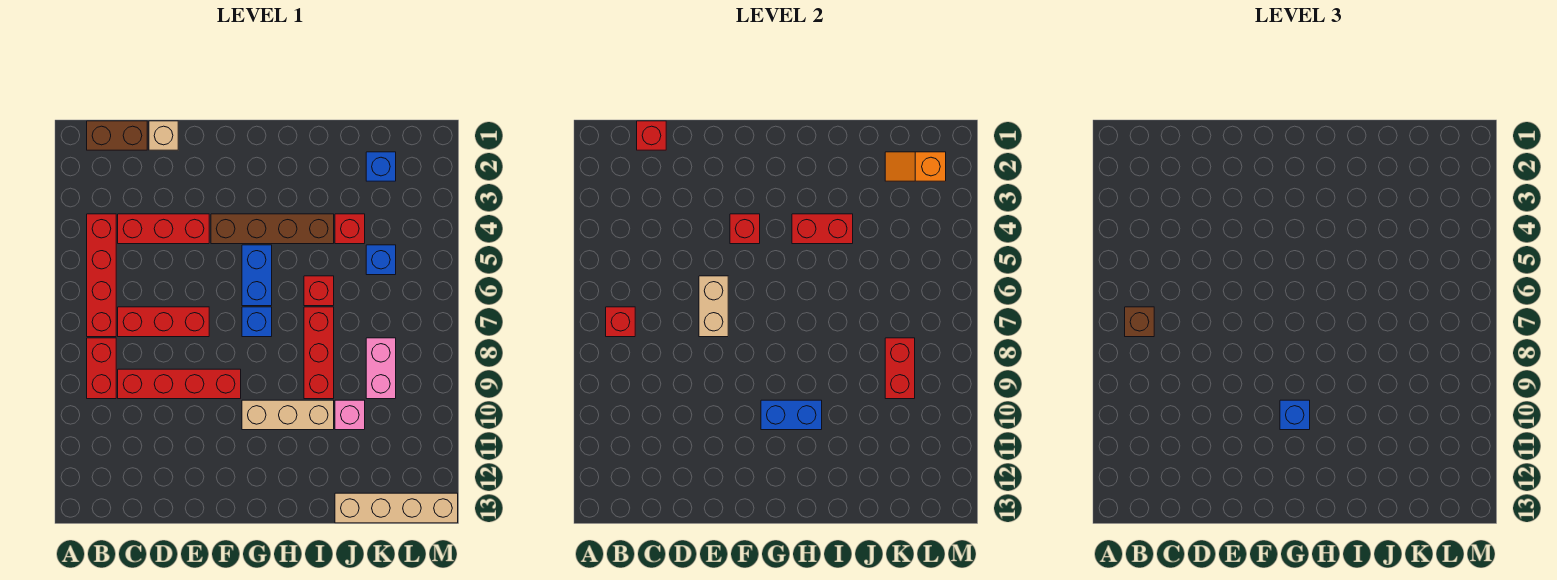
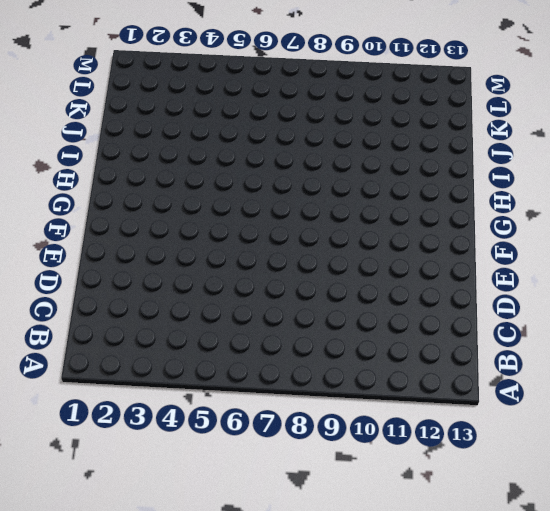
none -> brown 1x2 brick [87,121,147,150]
none -> red 1x4 brick [87,214,116,337]
none -> red 1x2 brick [87,338,116,399]

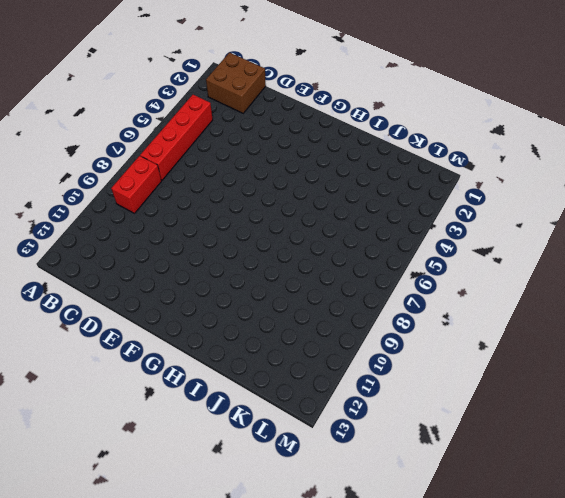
brown 2x2 brick [206,53,266,113] -> brown 1x2 brick [87,121,147,150]
none -> red 1x3 brick [118,214,209,244]
none -> red 1x3 brick [118,307,209,337]
none -> red 1x4 brick [118,369,241,399]

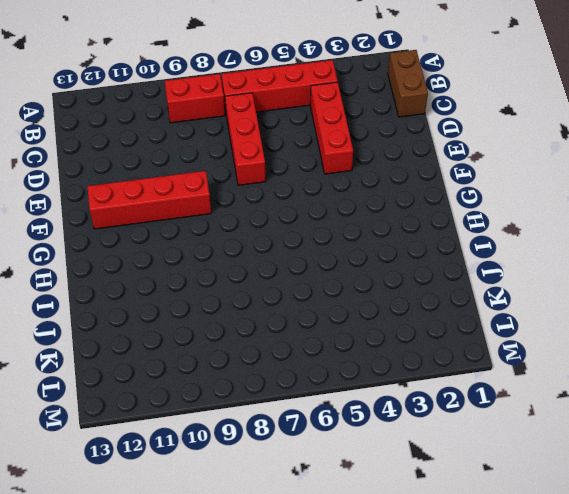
red 1x4 brick [87,171,211,229] -> red 1x4 brick turned to [118,369,241,399]
none -> tan 1x1 brick [149,121,178,150]
none -> brown 1x4 brick [211,214,334,244]
none -> blue 1x2 brick [242,245,272,306]

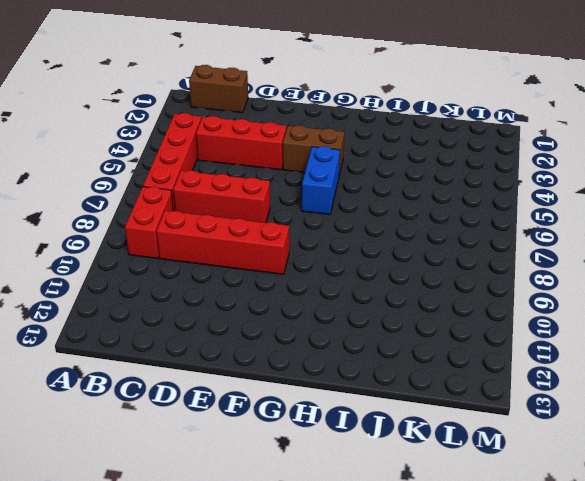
brown 1x2 brick [283,125,344,175] -> brown 1x4 brick [211,214,334,244]
none -> tan 1x1 brick [149,121,178,150]
none -> blue 1x1 brick [242,307,272,337]
none -> tan 1x3 brick [242,400,334,430]

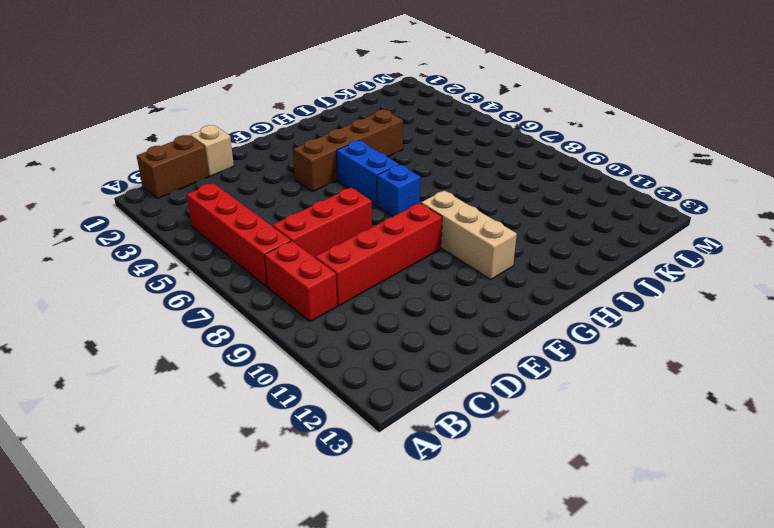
tan 1x3 brick [421,191,517,280] -> tan 1x3 brick turned to [242,400,334,430]
none -> red 1x3 brick [118,214,209,244]
none -> red 1x1 brick [304,276,334,306]
none -> red 1x3 brick [304,307,334,399]

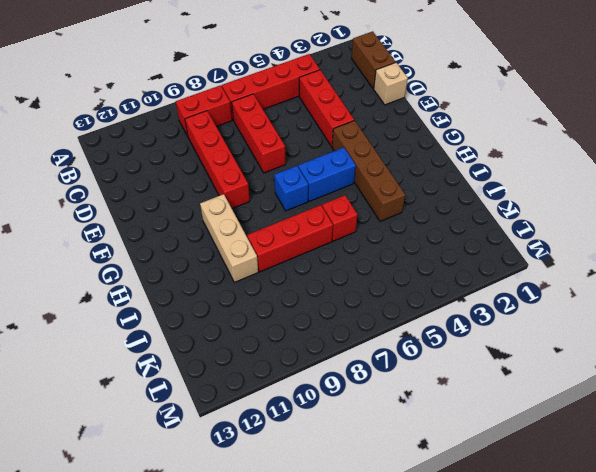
none -> red 1x1 brick [335,214,365,244]
none -> pink 1x1 brick [335,400,365,430]
none -> tan 1x4 brick [335,493,458,523]

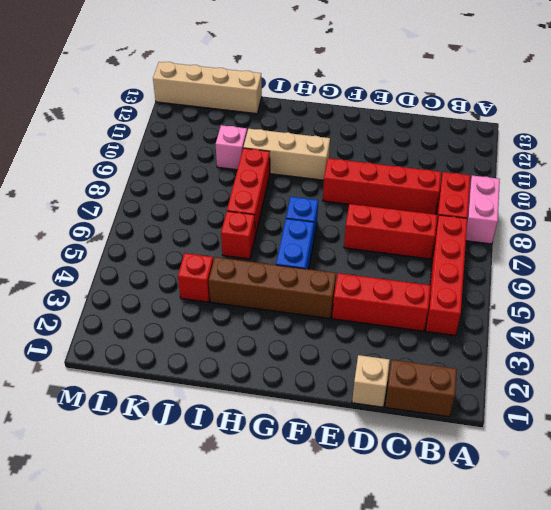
pink 1x2 brick [466,175,500,244] -> pink 1x2 brick moved to [366,338,396,399]
none -> blue 1x1 brick [366,152,396,181]
none -> blue 1x1 brick [366,245,396,275]
none -> red 1x1 brick [606,307,635,337]

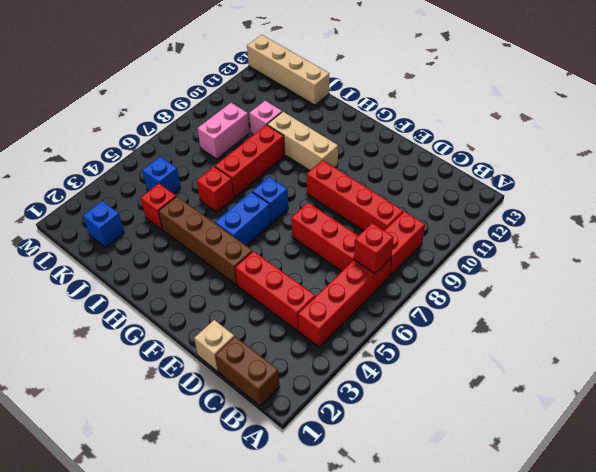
none -> red 1x1 brick [637,121,666,150]
none -> tan 1x2 brick [699,276,728,337]
none -> red 1x1 brick [730,214,760,244]

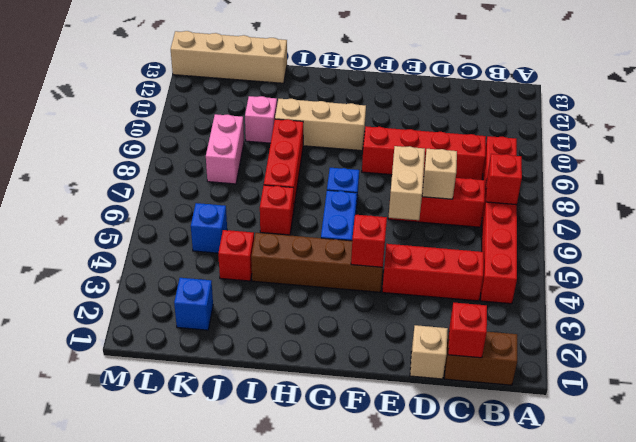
tan 1x1 brick [422,149,457,199] -> none
none -> blue 1x2 brick [761,400,822,430]
none -> red 1x2 brick [792,214,853,244]
none -> orange 1x2 slope [885,152,946,181]

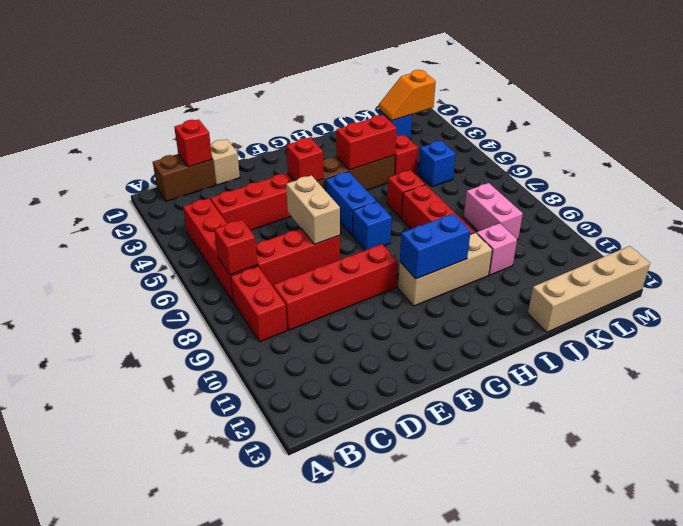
none -> red 1x2 brick [885,338,915,399]
none -> brown 1x1 brick [1125,307,1154,337]
none -> blue 1x1 brick [1280,400,1310,430]

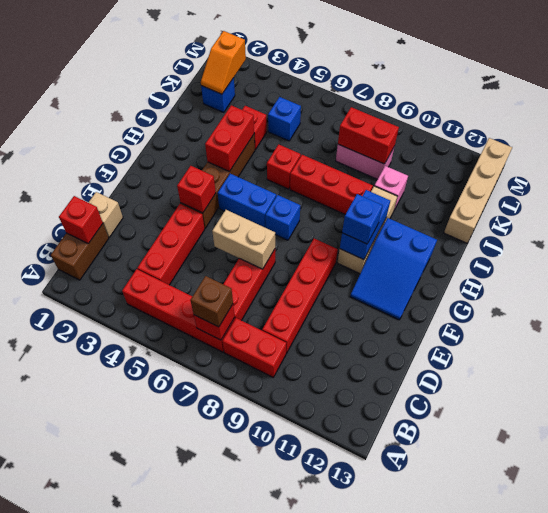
blue 2x3 slope [350,218,437,320] -> none

